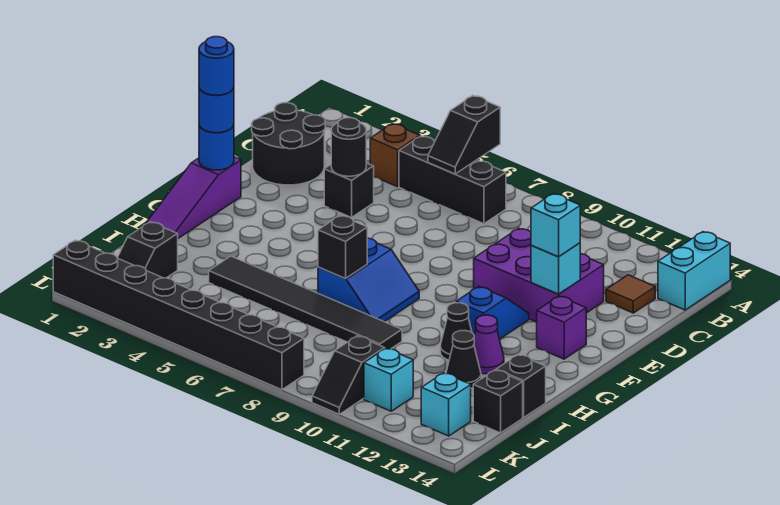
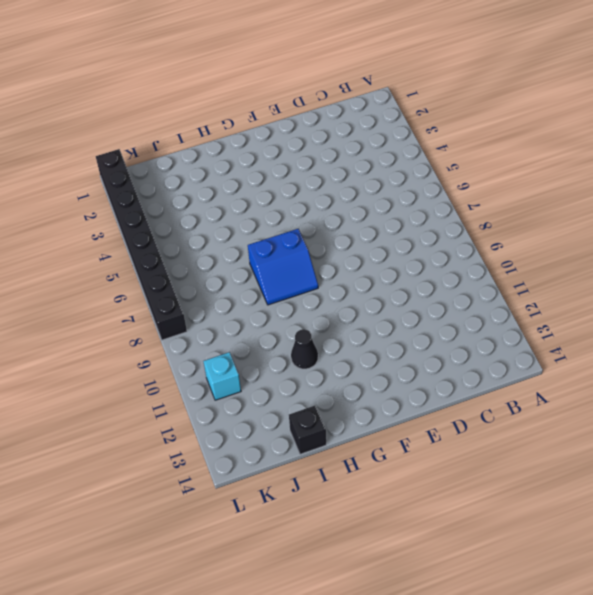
none -> cyan 1x2 brick [658,232,730,310]
none -> brown 1x1 brick [370,124,420,187]
none -> black 1x3 brick [399,136,506,224]
none -> black 2x2 round brick [252,103,325,185]

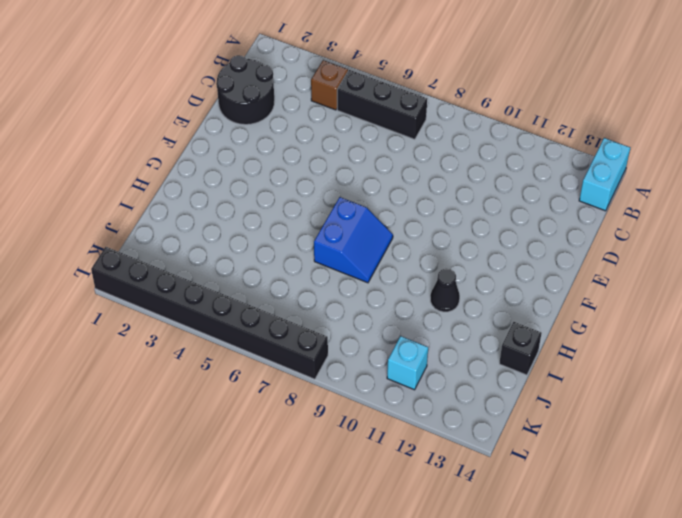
none -> brown 1x1 tile [606,275,655,313]
none -> black 1x1 brick [324,163,374,217]
none -> purple 2x3 brick [474,228,604,322]
none -> purple 1x3 slope [146,157,241,238]

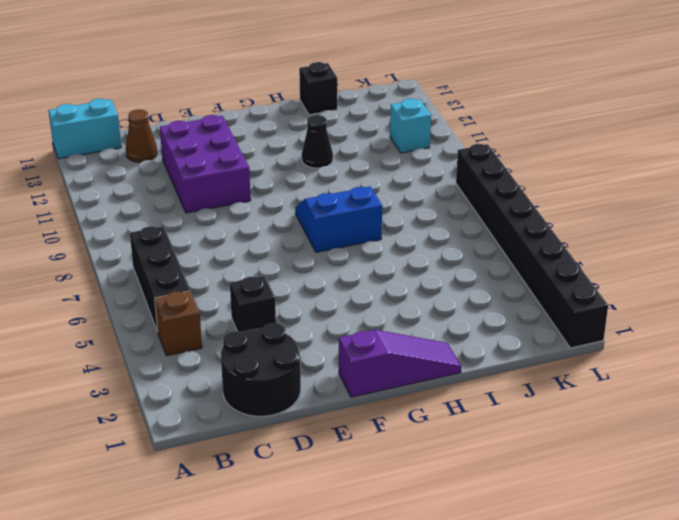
brown 1x1 cone [126,109,157,162] -> brown 1x1 tile [606,275,655,313]
none -> blue 1x2 slope [456,286,529,339]
none -> purple 1x1 brick [537,296,586,359]
none -> purple 1x1 cone [474,315,504,374]
none -> black 1x6 tile [209,256,402,349]

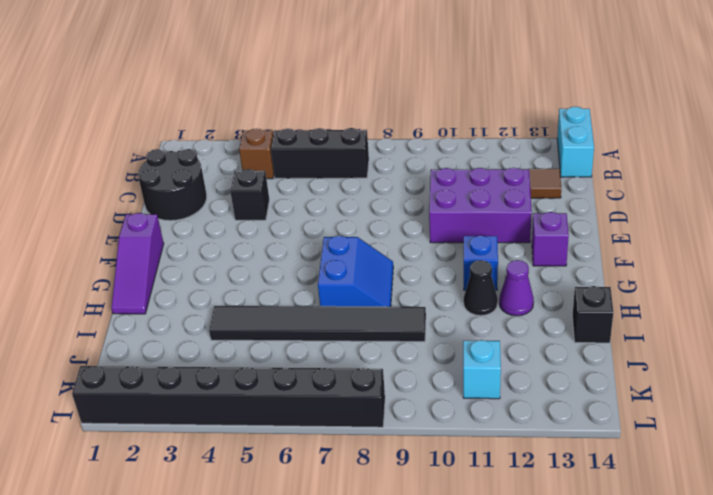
none -> black 1x1 cone [446,331,481,388]
none -> black 1x2 slope [117,222,178,278]
none -> black 1x1 brick [473,370,523,433]
none -> black 1x2 slope [312,336,385,414]

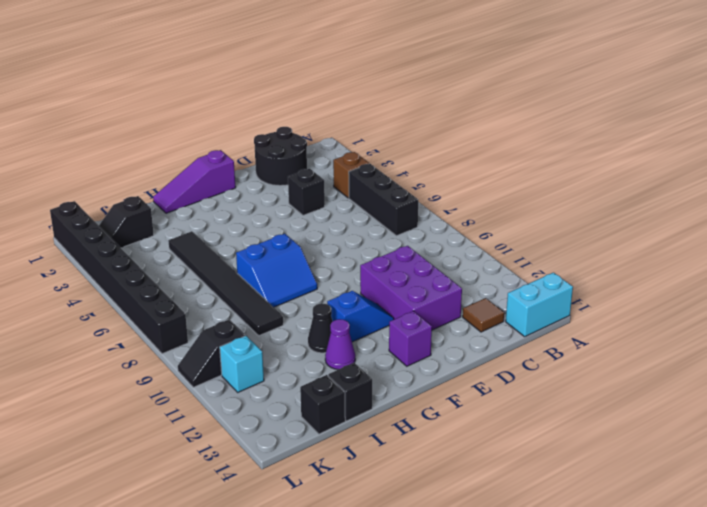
none -> black 1x1 cone [446,331,481,388]
none -> cyan 1x1 brick [421,373,471,436]
none -> black 1x2 slope [428,96,500,174]
none -> black 1x1 round brick [331,118,366,176]

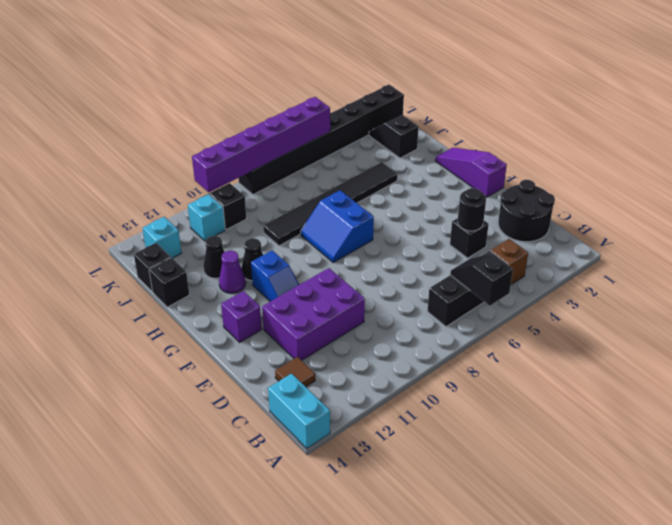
purple 1x6 brick [192,97,330,192] -> none
none -> cyan 1x1 brick [531,243,580,294]
none -> blue 1x1 round brick [199,125,234,170]
none -> black 1x1 brick [318,215,367,279]
none -> cyan 1x1 brick [531,194,580,257]

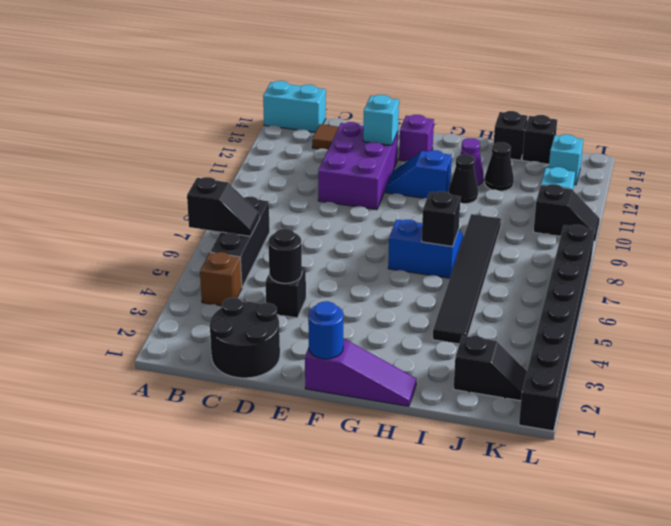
none -> cyan 1x1 brick [531,194,580,257]
none -> blue 1x1 round brick [199,88,234,133]
none -> blue 1x1 round brick [199,37,234,95]

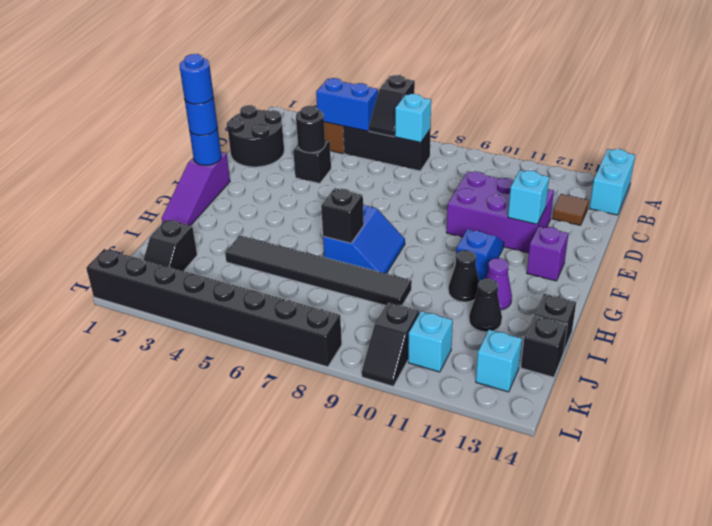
blue 1x2 brick [316,78,378,131] -> none
cyan 1x1 brick [395,94,431,142] -> cyan 1x1 brick moved to [531,194,580,257]

